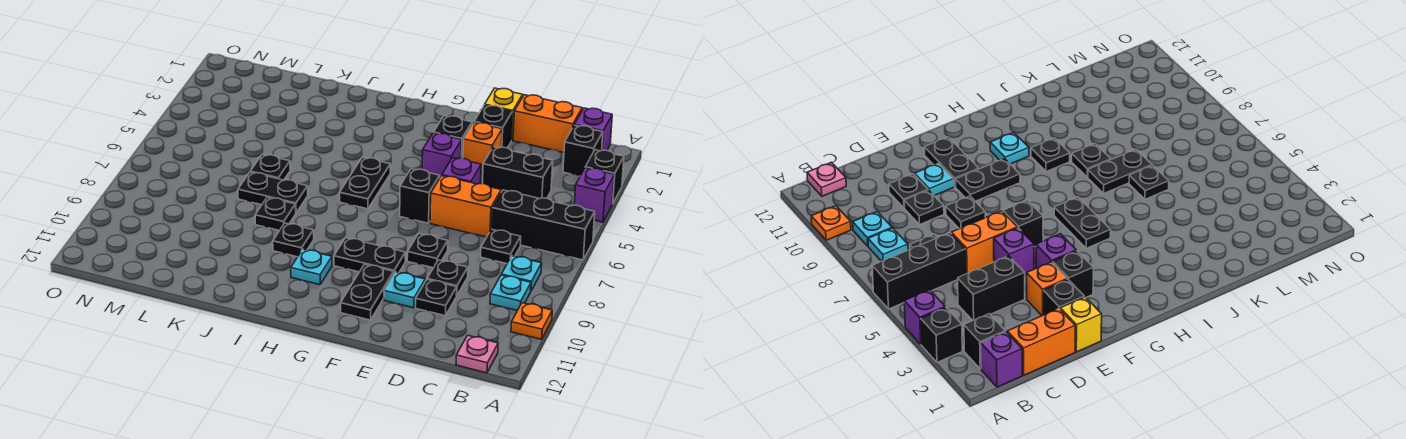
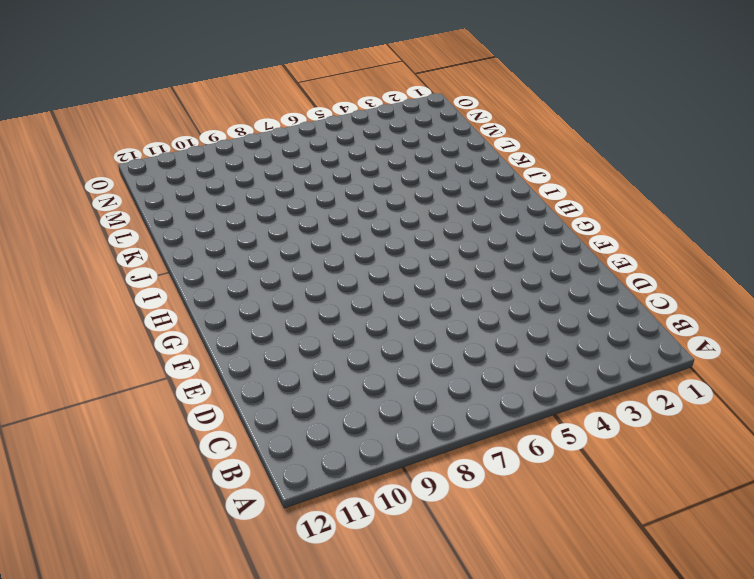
none -> black 1x1 brick [585,150,624,204]
none -> purple 1x1 brick [574,168,614,222]
none -> black 1x3 brick [492,190,595,260]
none -> orange 1x1 plate [511,303,552,339]

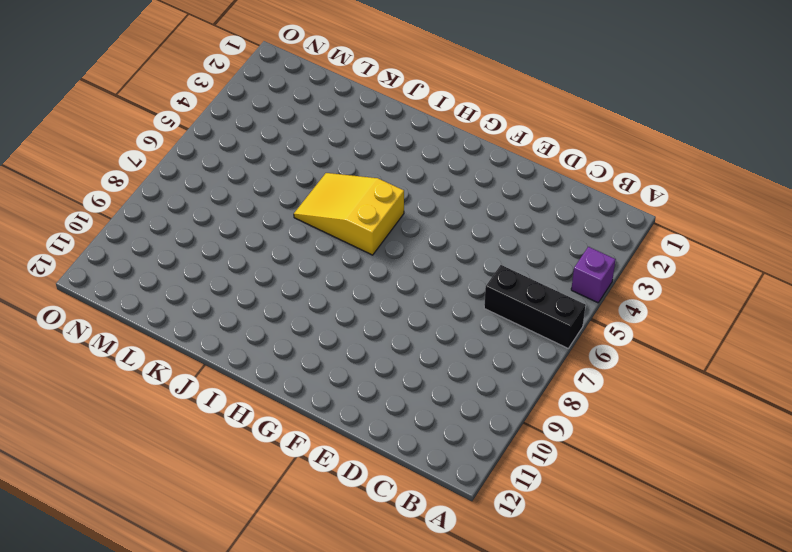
yellow 2x3 slope [294,173,404,255] -> black 1x2 plate [340,157,390,209]
none -> black 1x1 brick [585,150,624,204]
none -> orange 1x1 plate [511,303,552,339]
none -> purple 1x1 brick [574,108,612,151]
none -> black 1x1 brick [563,125,603,176]

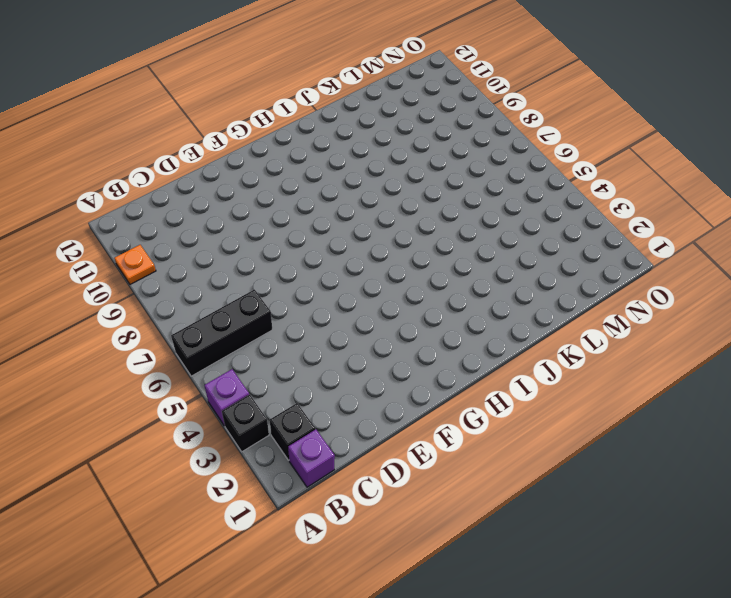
none -> cyan 1x1 plate [501,256,542,291]
none -> cyan 1x1 plate [490,275,531,311]
none -> pink 1x1 plate [456,335,498,373]
none -> orange 1x2 brick [513,95,582,152]

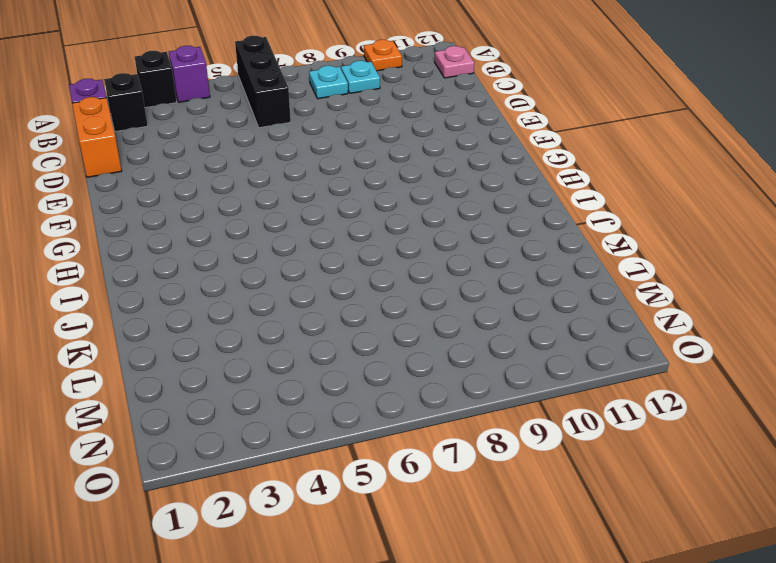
none -> black 1x2 brick [483,147,553,199]
none -> black 1x1 plate [481,229,521,264]
none -> orange 1x2 brick [430,176,501,237]
none -> black 1x1 plate [427,260,468,296]

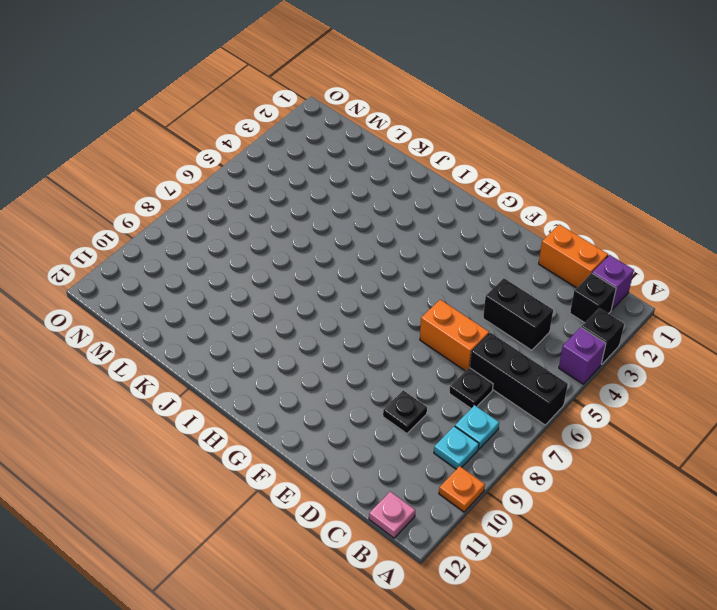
none -> black 1x1 plate [415,280,457,316]
none -> yellow 1x1 brick [485,88,523,140]
none -> black 1x1 brick [474,105,512,148]
none -> orange 1x1 brick [463,122,502,174]

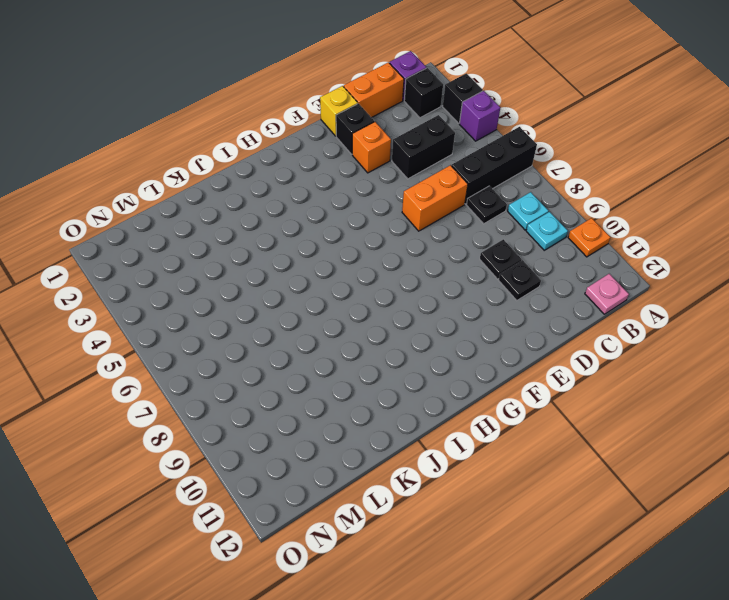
none -> purple 1x1 brick [442,158,481,184]
none -> black 1x1 plate [407,234,448,268]
none -> cyan 1x1 plate [384,272,425,308]
none -> black 1x1 brick [434,116,472,158]

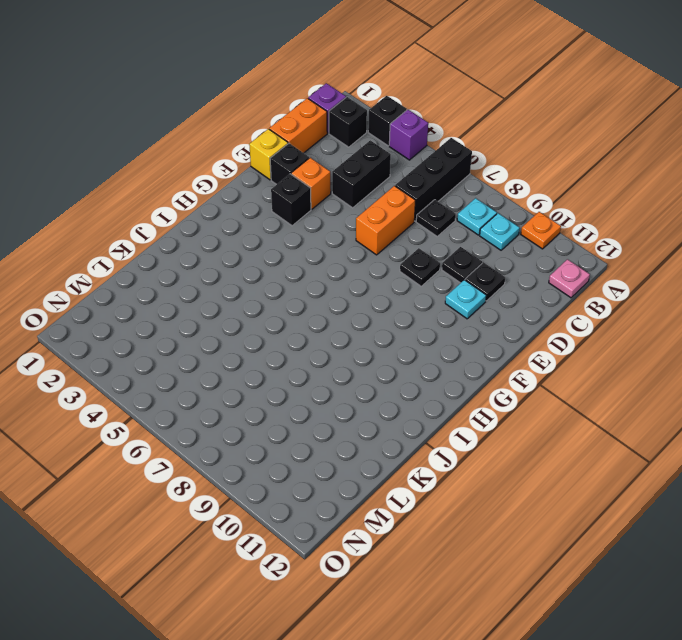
none -> purple 1x1 brick [442,158,481,184]
none -> purple 1x1 brick [422,133,462,177]
none -> black 1x1 brick [400,169,440,223]
none -> black 1x2 plate [334,238,406,273]

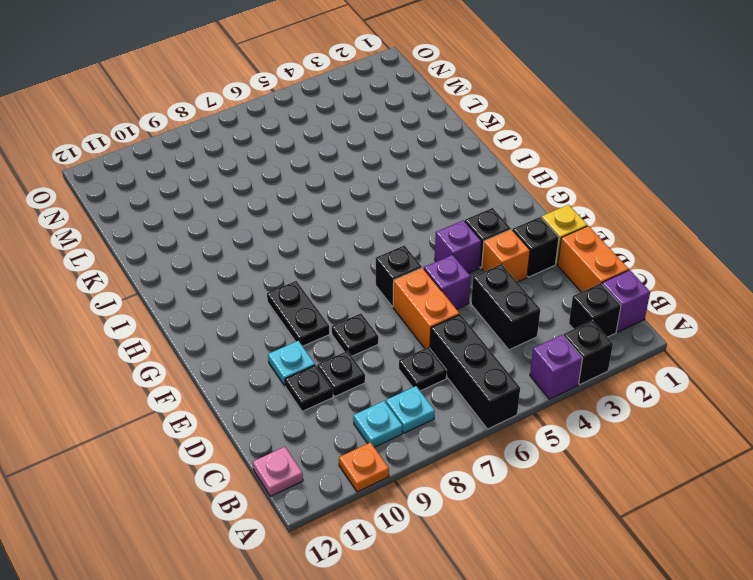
none -> black 1x2 plate [341,264,394,320]
none -> black 1x2 plate [340,157,390,209]
none -> cyan 1x1 plate [291,249,332,285]
none -> black 1x1 plate [273,223,314,257]

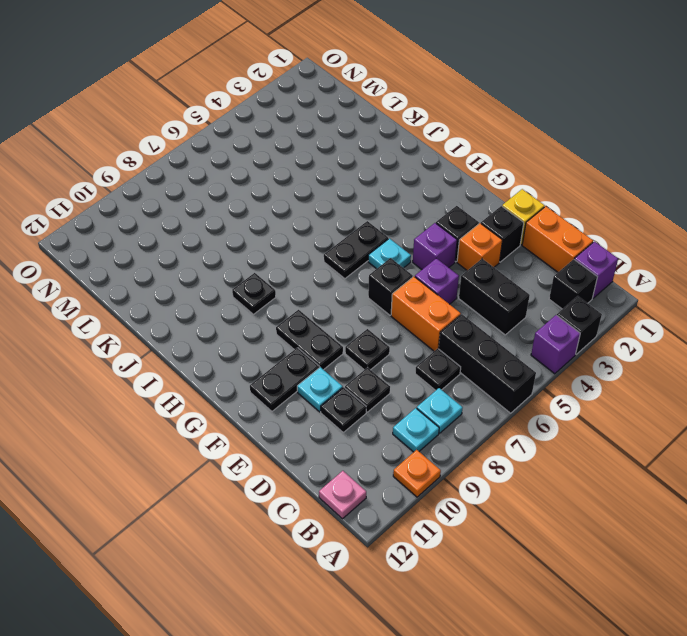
cyan 1x1 plate [368,239,411,269] -> cyan 1x1 plate moved to [291,249,332,285]
none -> black 1x2 plate [238,172,308,212]
none -> black 1x1 plate [255,197,296,230]
none -> black 1x1 plate [250,154,290,180]

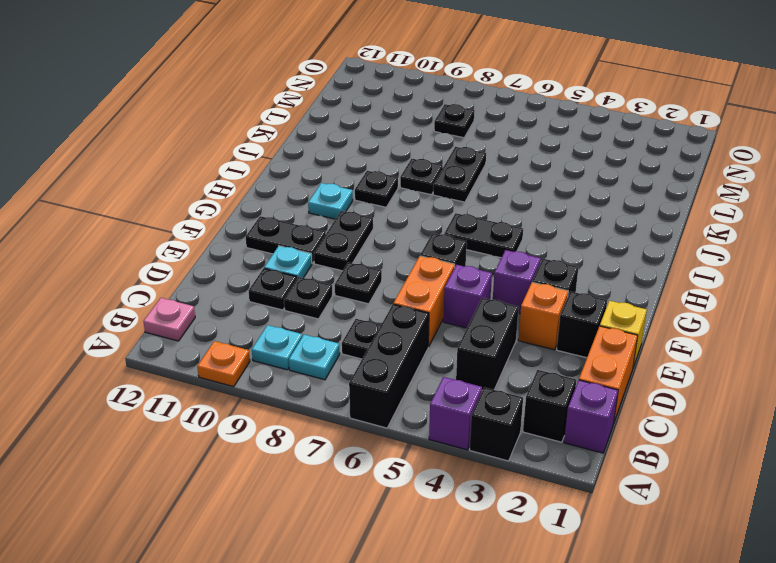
black 1x1 plate [434,104,474,138] -> black 1x1 plate moved to [250,154,290,180]

